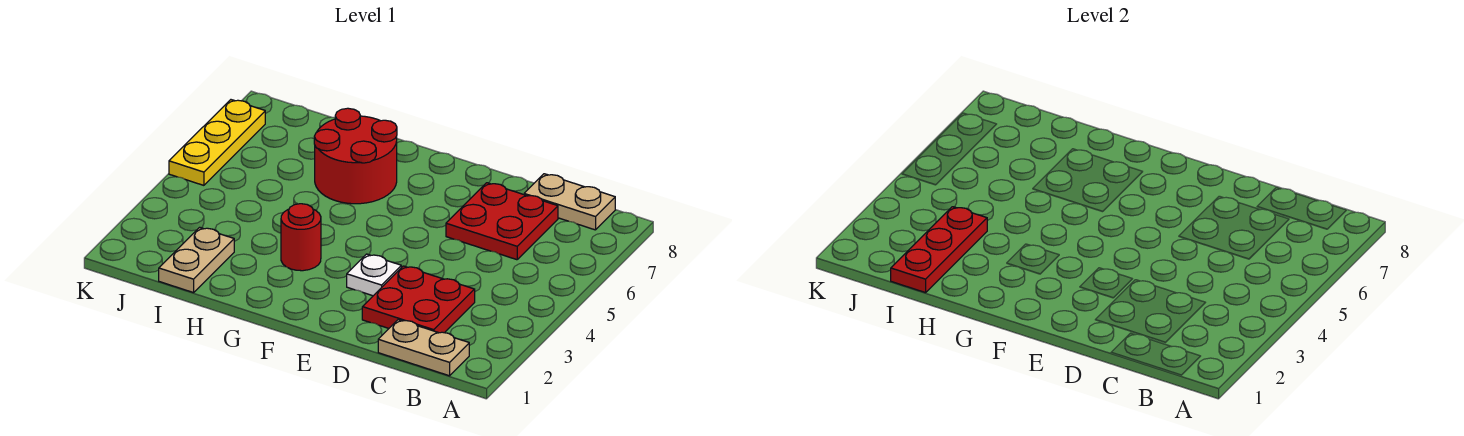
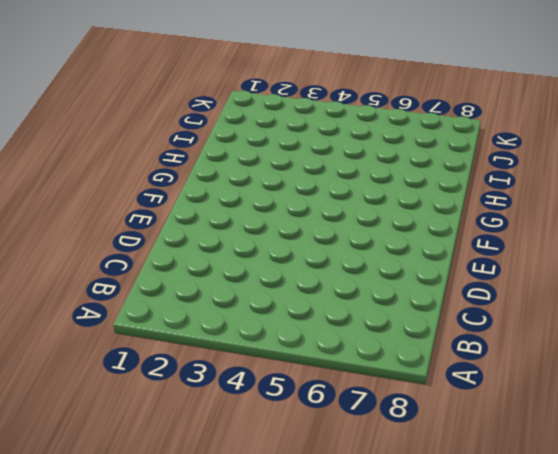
none -> tan 1x2 plate [378,320,469,376]
none -> tan 1x2 plate [524,174,615,230]

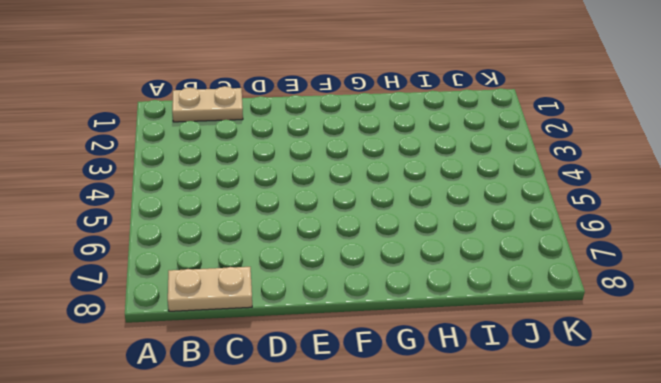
none -> red 2x2 plate [362,266,475,333]
none -> red 2x2 plate [446,183,558,260]

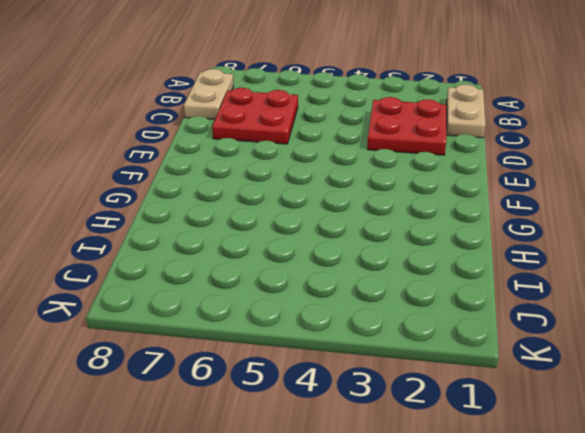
none -> white 1x1 plate [347,254,401,296]
none -> red 1x1 round brick [281,204,321,271]

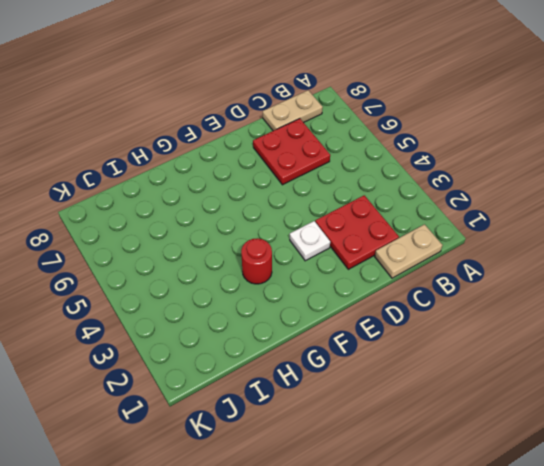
none -> red 2x2 round brick [314,108,397,204]
none -> tan 1x2 plate [159,227,234,293]

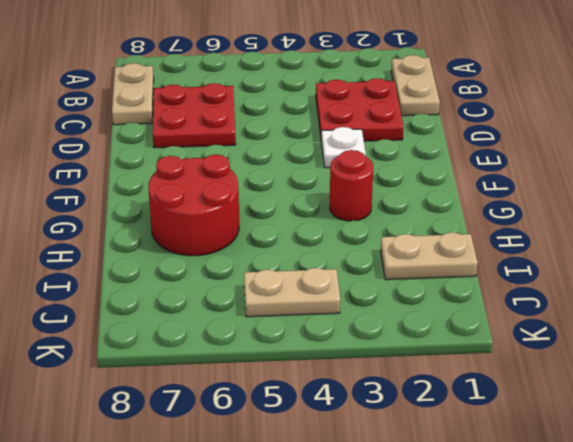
tan 1x2 plate [244,268,340,317] -> none
none -> yellow 1x3 plate [169,100,265,185]
none -> red 1x3 plate [891,207,987,293]

